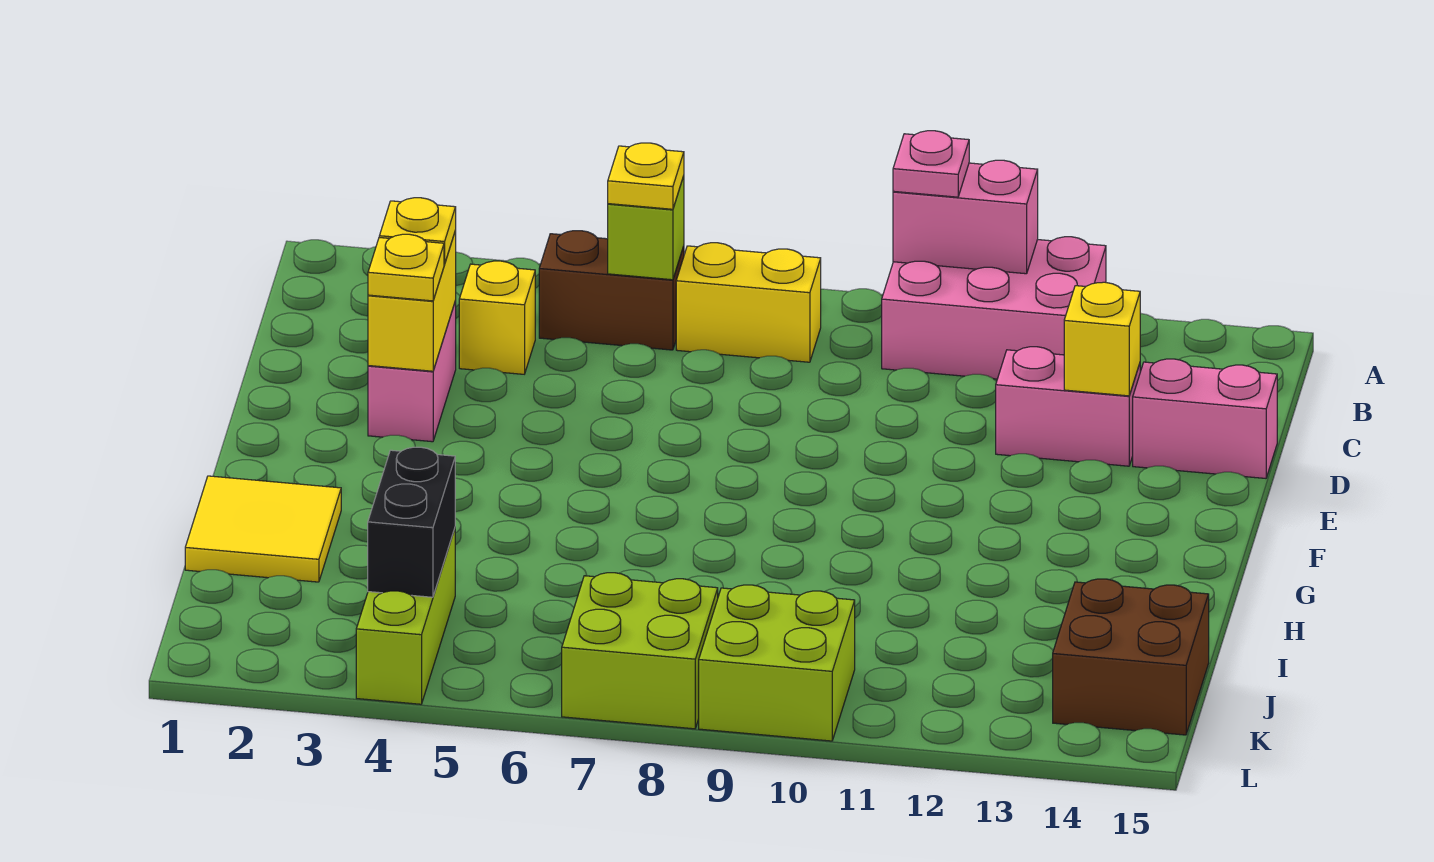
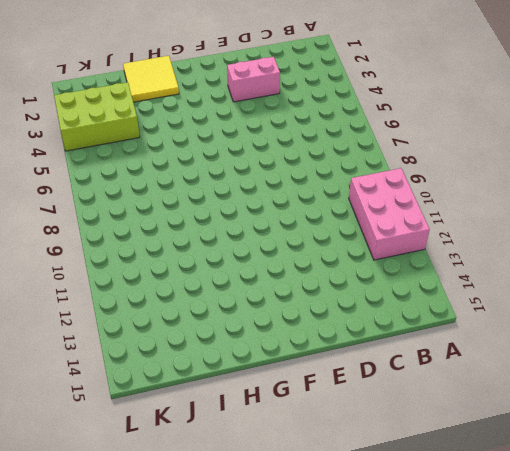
lime 2x3 brick [54,82,140,151] -> lime 1x3 brick [356,529,455,704]
none -> brown 1x2 brick [539,231,684,350]
none -> yellow 1x2 brick [676,243,821,362]
none -> yellow 1x1 brick [459,261,535,374]

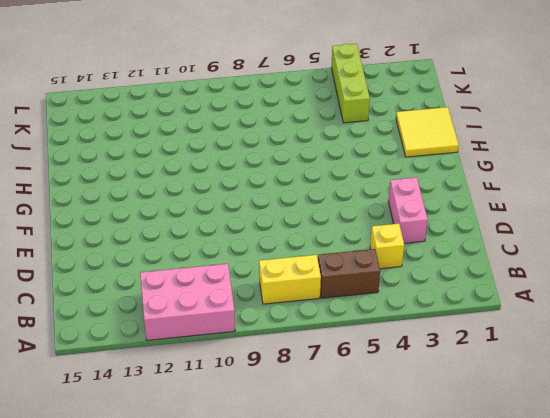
none -> pink 1x2 brick [996,347,1140,466]
none -> pink 1x2 brick [1133,359,1277,478]
none -> brown 2x2 brick [1053,579,1209,735]

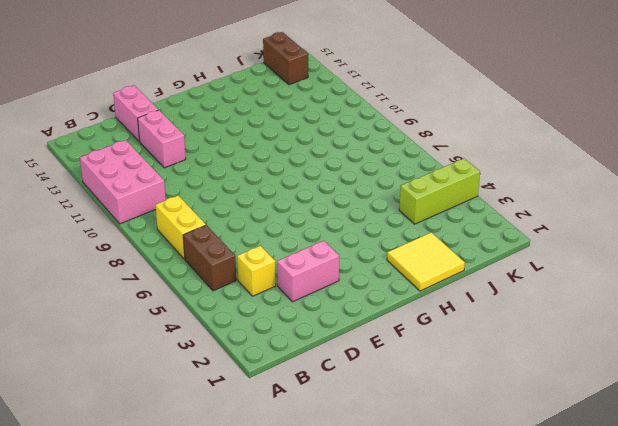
brown 1x2 brick [263,32,308,85] -> brown 2x2 brick [1053,579,1209,735]
none -> lime 2x2 brick [562,573,718,729]
none -> lime 2x2 brick [699,585,855,741]
none -> pink 1x2 brick [893,160,1038,274]

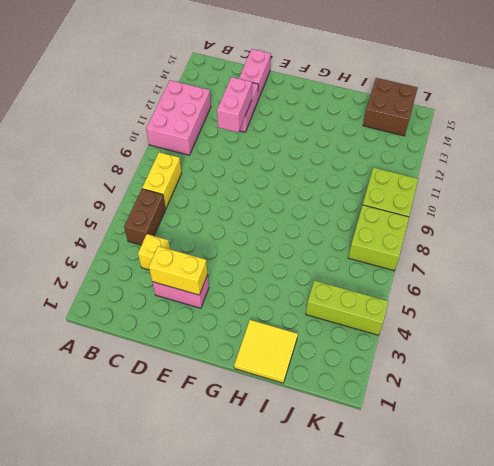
pink 1x2 brick [217,77,252,132] -> pink 1x2 brick moved to [893,160,1038,274]
none -> lime 1x1 brick [608,176,684,280]
none -> yellow 1x1 brick [1064,282,1140,396]
none -> black 1x2 brick [368,447,455,597]

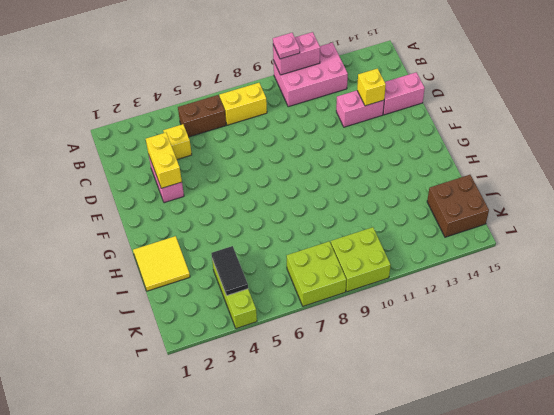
black 1x2 tile [211,246,248,295] -> black 1x2 brick [368,447,455,597]
none -> lime 1x1 brick [608,176,684,280]
none -> yellow 1x1 plate [608,143,684,209]
none -> yellow 1x1 plate [379,198,456,264]

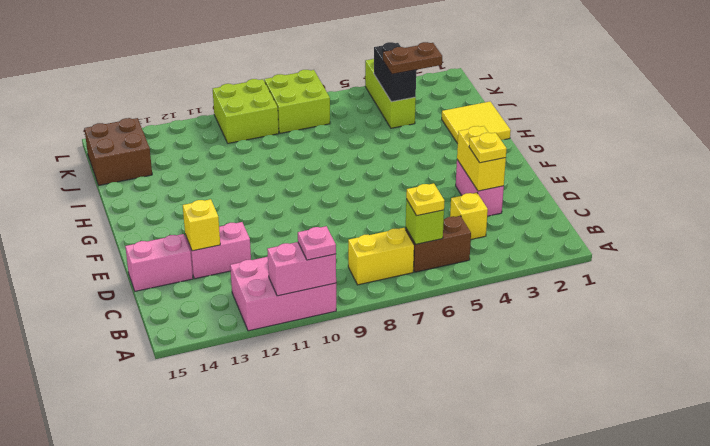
brown 1x2 plate [383,42,442,74] -> none
none -> yellow 1x1 plate [368,234,444,301]

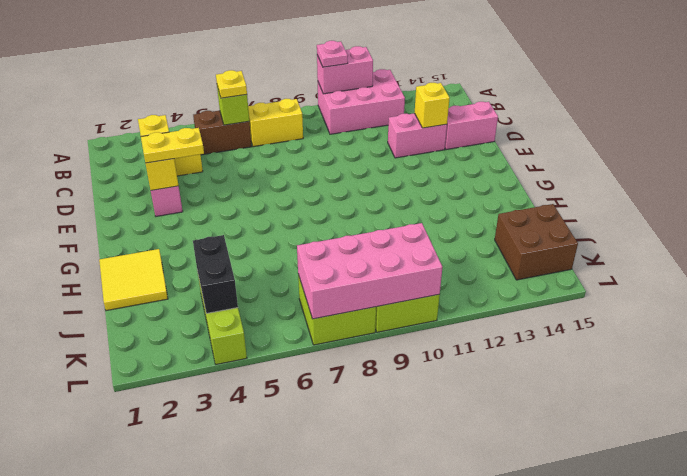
yellow 1x2 plate [141,128,204,163] -> yellow 1x1 plate [368,234,444,301]
pink 2x4 brick [297,223,442,319] -> none

